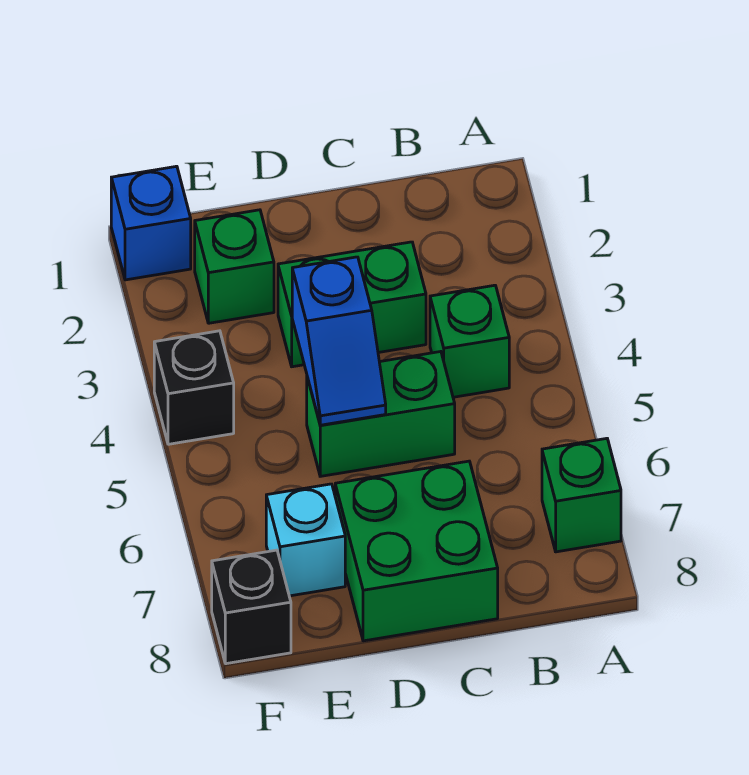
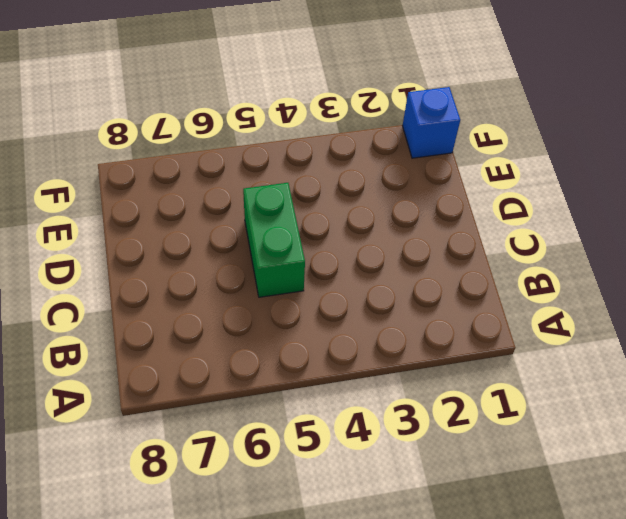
none -> green 1x1 brick [542,438,621,552]
none -> green 1x1 brick [430,285,509,397]

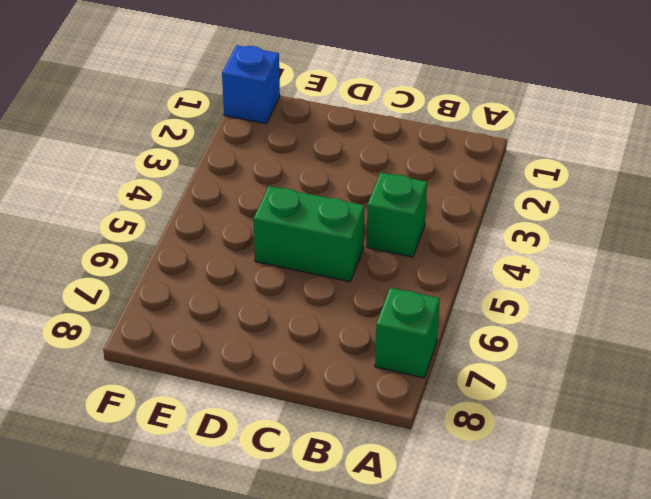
none -> green 1x2 brick [278,242,426,367]
none -> green 2x2 brick [335,461,498,641]

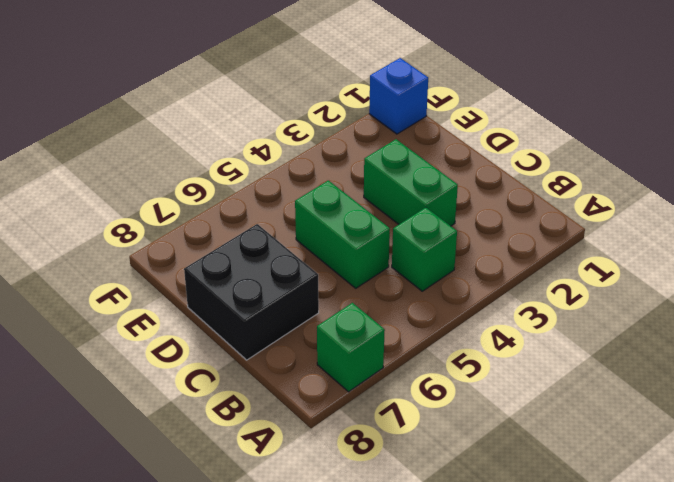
black 2x2 brick [184,224,319,360] -> green 2x2 brick [335,461,498,641]
none -> green 1x1 brick [195,210,274,323]
none -> cyan 1x1 brick [266,484,345,596]

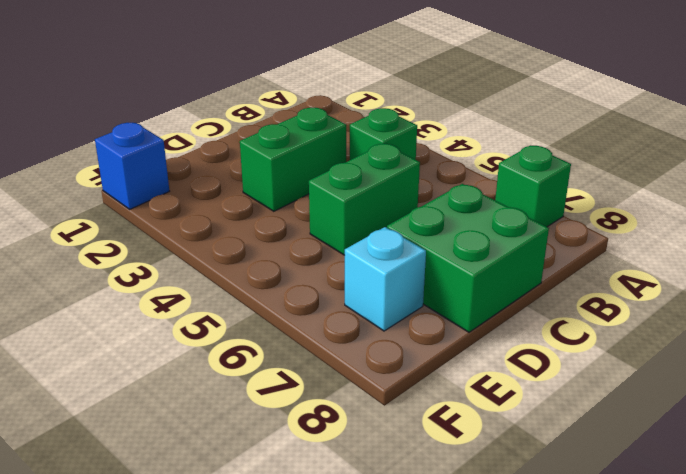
none -> green 1x1 brick [195,210,274,323]
none -> black 1x1 brick [154,331,234,444]

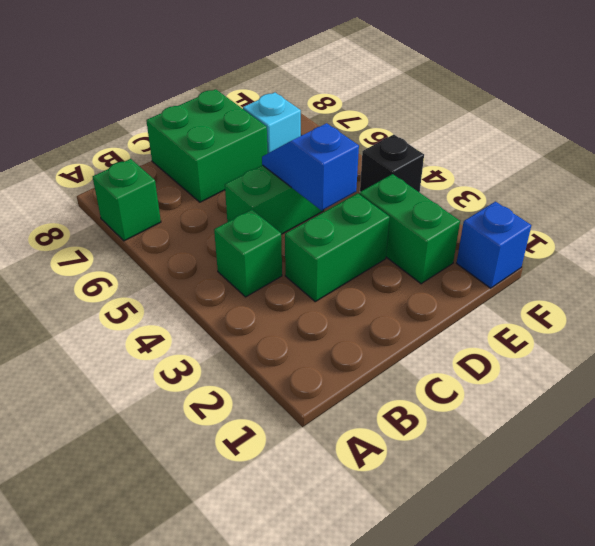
green 1x2 brick [359,174,460,284] -> green 1x1 brick [195,210,274,323]
none -> black 1x1 brick [212,550,291,664]

